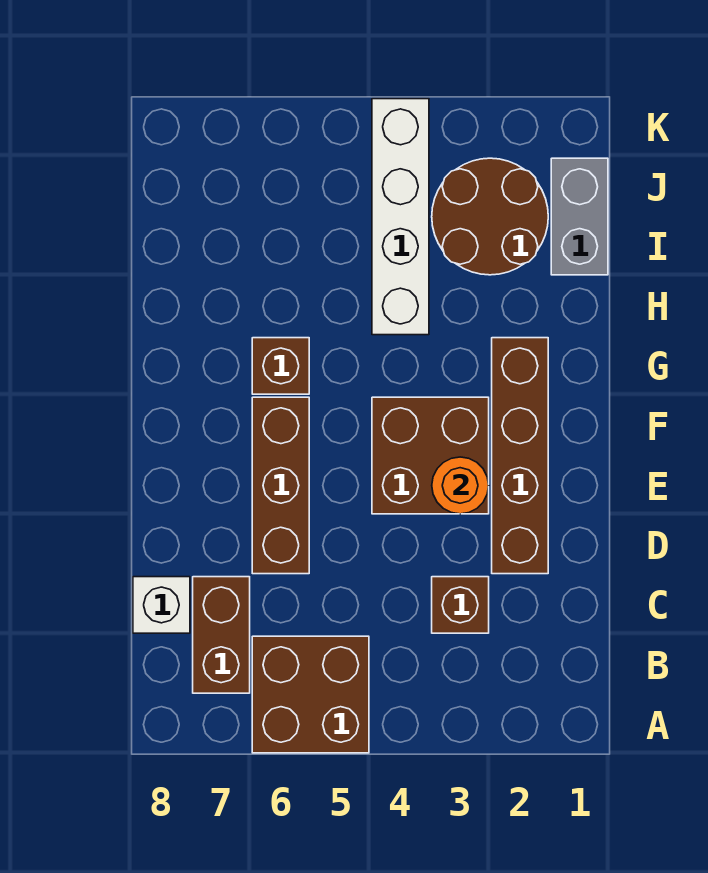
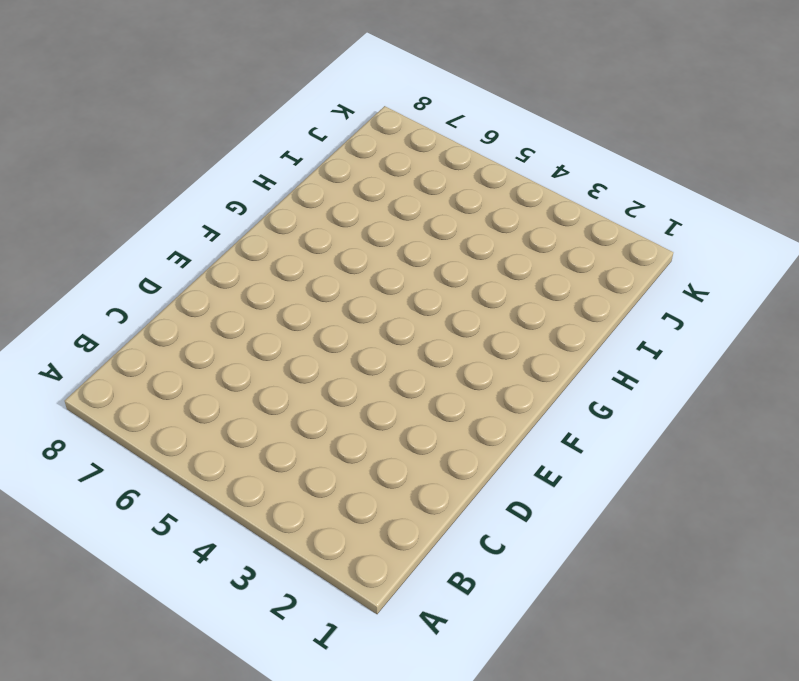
none -> brown 2x2 brick [252,636,369,753]
none -> brown 1x2 brick [193,577,250,693]
none -> brown 1x1 brick [432,577,489,633]

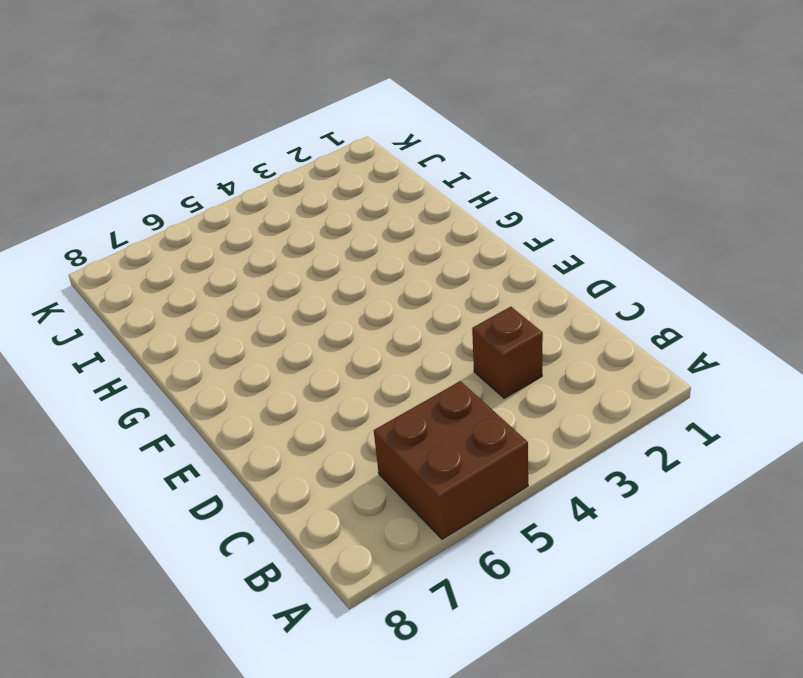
none -> brown 1x2 brick [193,577,250,693]
none -> white 1x1 brick [133,577,190,633]
none -> brown 1x4 brick [492,338,548,574]

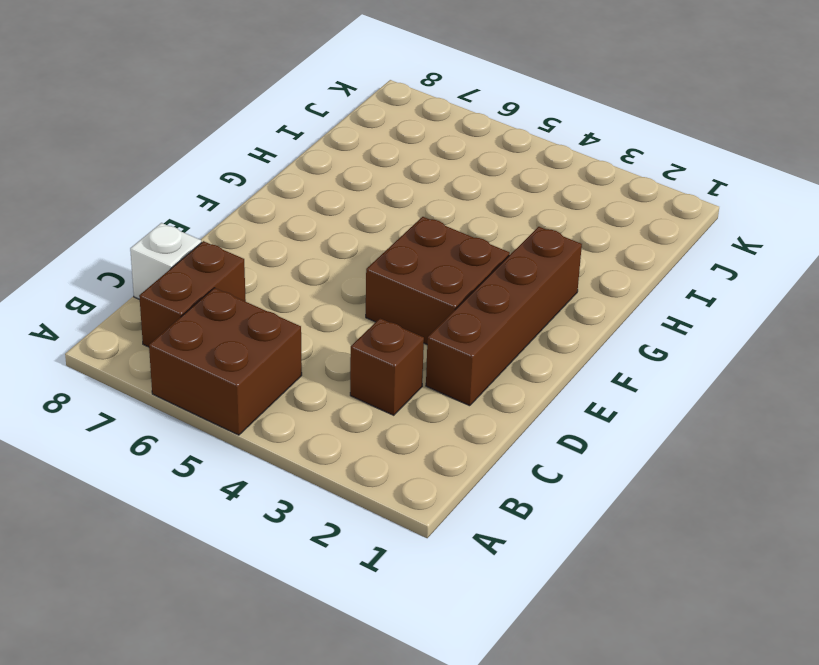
none -> brown 1x3 brick [252,397,309,574]
none -> brown 1x1 brick [252,338,309,394]
none -> white 1x4 brick [372,99,429,335]

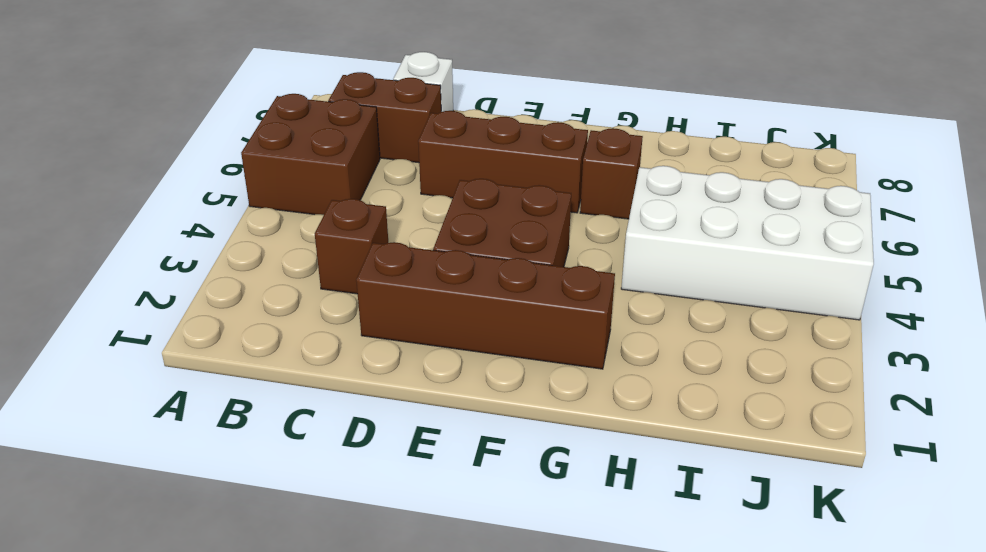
white 2x4 brick [621,166,874,320] -> white 1x4 brick [372,99,429,335]
none -> grey 1x2 brick [551,158,608,275]
none -> brown 2x2 round brick [432,158,548,275]
none -> orange 1x1 round brick [432,457,489,514]

